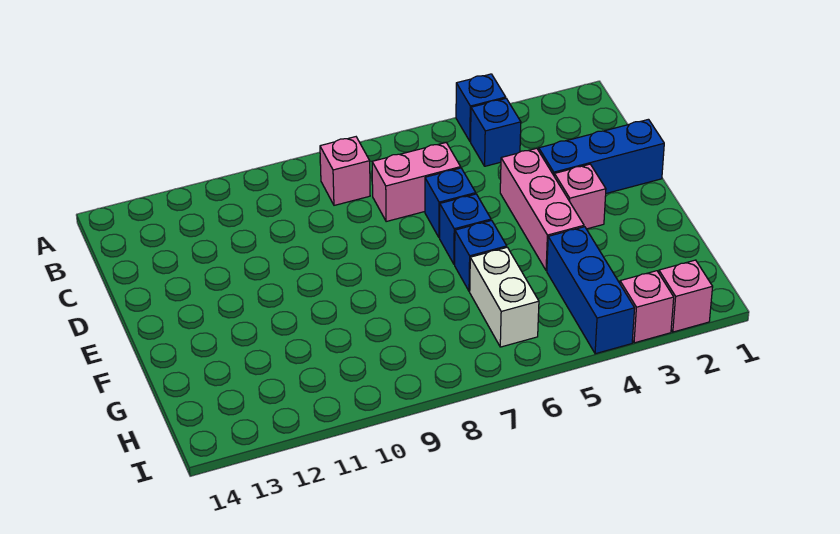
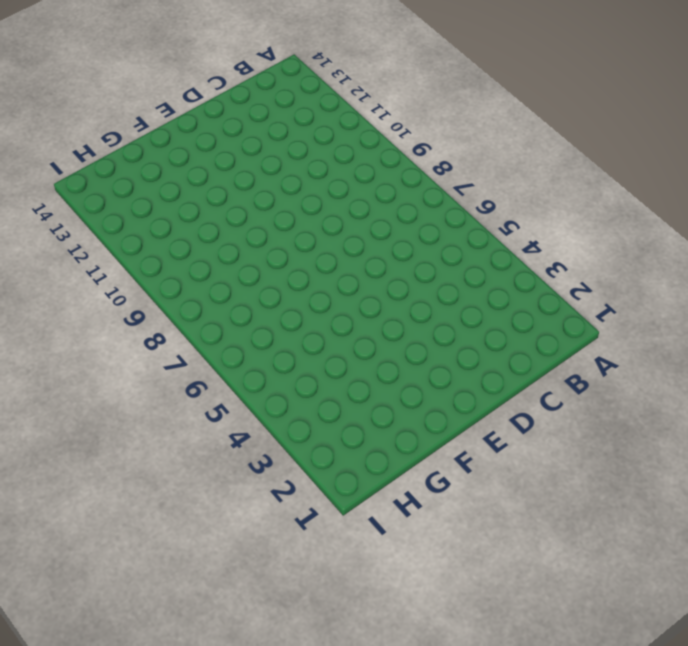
none -> blue 1x1 brick [456,74,506,141]
none -> blue 1x1 brick [471,99,521,166]
none -> pink 1x1 brick [320,137,370,205]

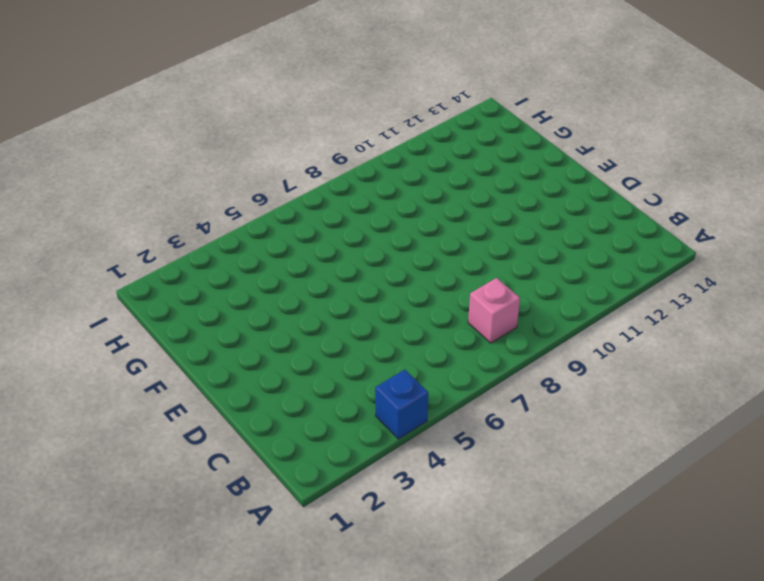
none -> blue 1x1 brick [471,99,521,166]
none -> pink 1x2 brick [372,142,461,222]
none -> blue 1x3 brick [539,119,664,193]

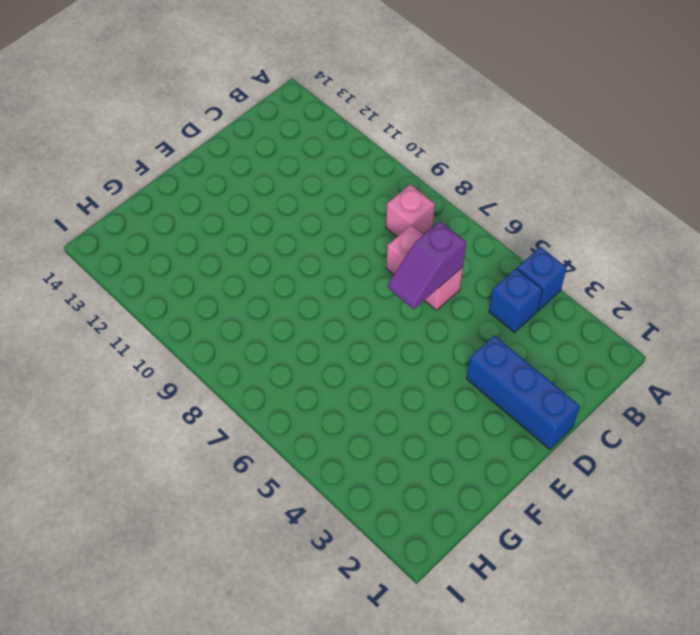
purple 1x2 slope [388,221,466,309] -> none
none -> pink 1x3 brick [500,148,584,271]
none -> blue 1x1 brick [425,168,476,238]
none -> pink 1x1 brick [554,164,606,229]

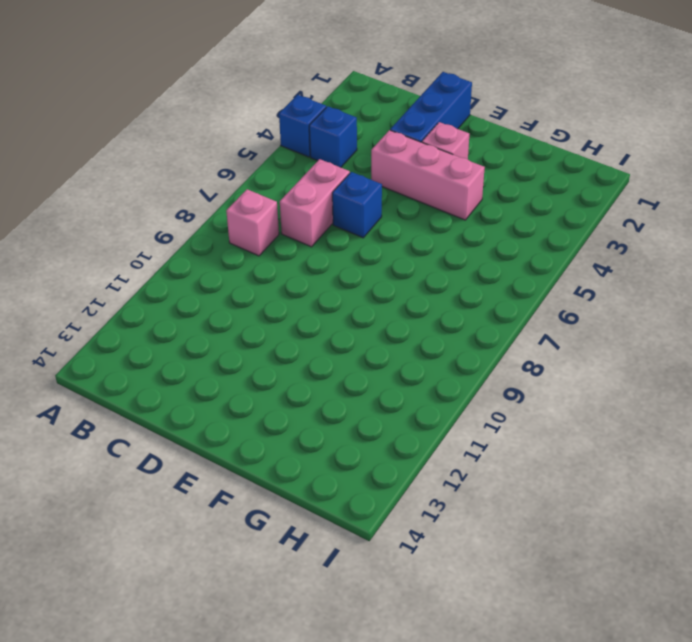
none -> blue 1x1 brick [440,194,491,264]
none -> blue 1x1 brick [455,220,507,291]
none -> blue 1x3 brick [547,227,635,354]

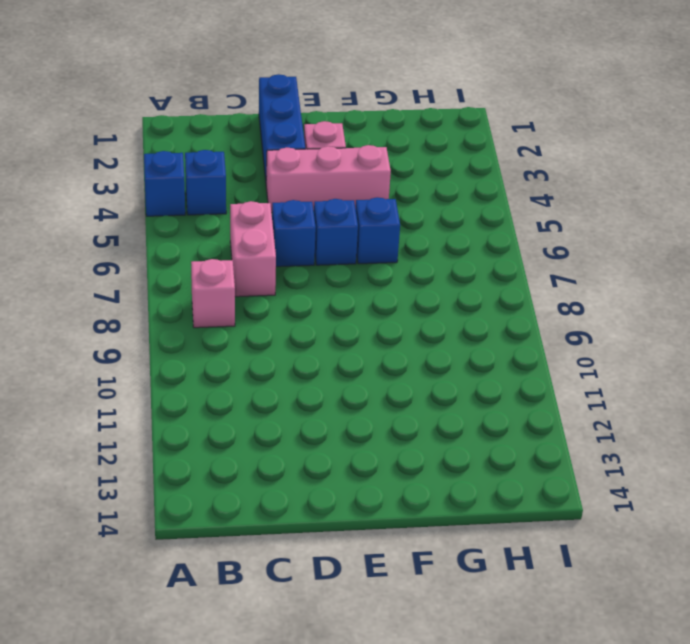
none -> blue 1x3 brick [547,227,635,354]
none -> white 1x2 brick [470,247,539,347]
none -> pink 1x1 brick [659,260,713,332]

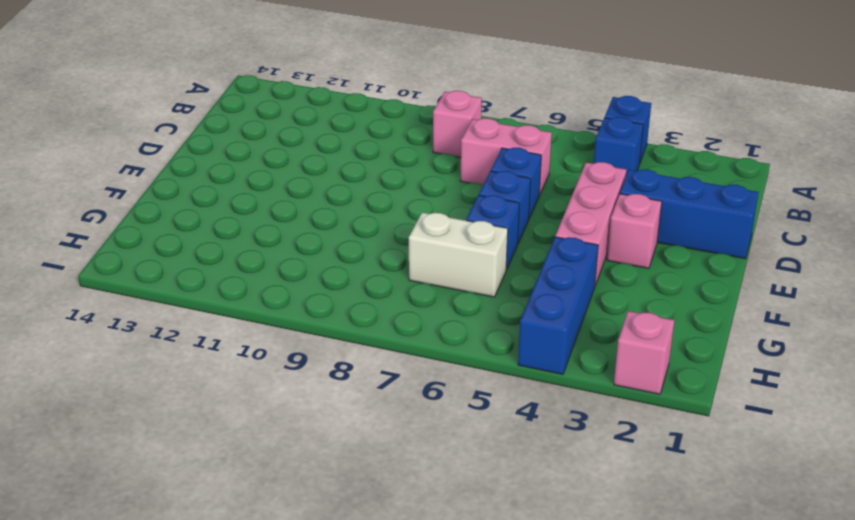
white 1x2 brick [409,213,508,297] -> white 1x2 brick turned to [470,247,539,347]
none -> pink 1x1 brick [620,271,674,343]

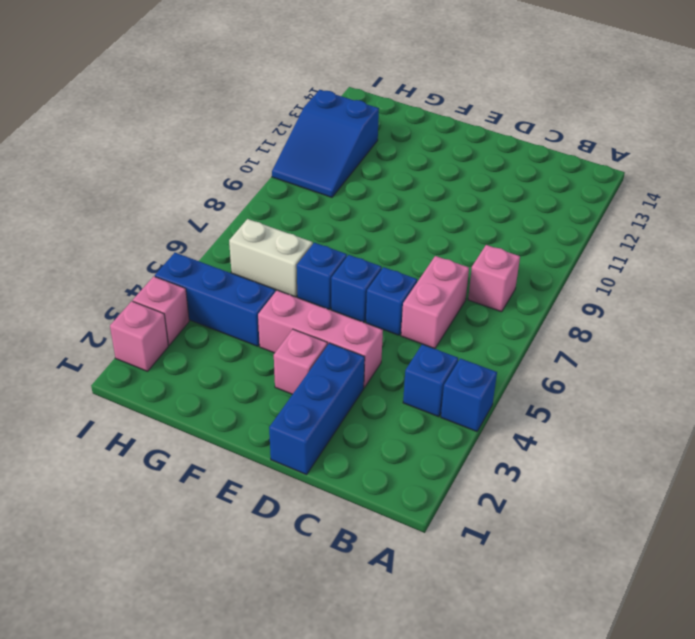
blue 2x3 slope [272,90,379,197] -> none

